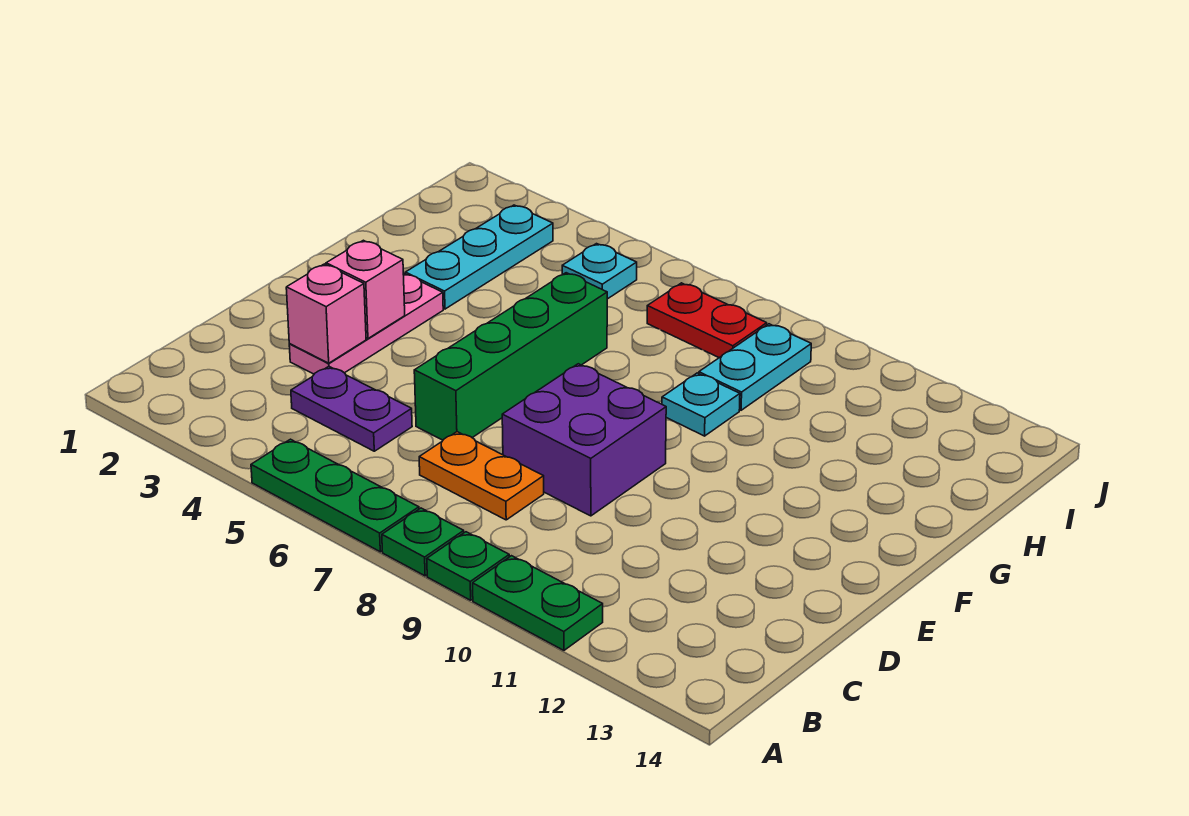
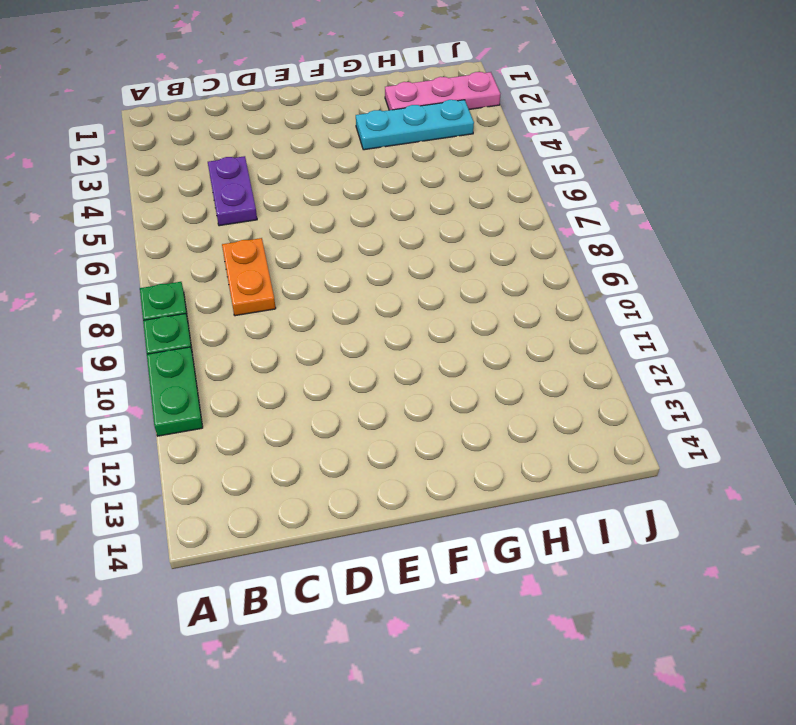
pink 1x3 plate [385,72,500,110] -> pink 1x3 plate moved to [289,273,443,374]
none -> green 1x3 plate [251,439,419,552]
none -> green 1x4 brick [414,273,607,440]
none -> purple 2x2 brick [502,364,666,516]

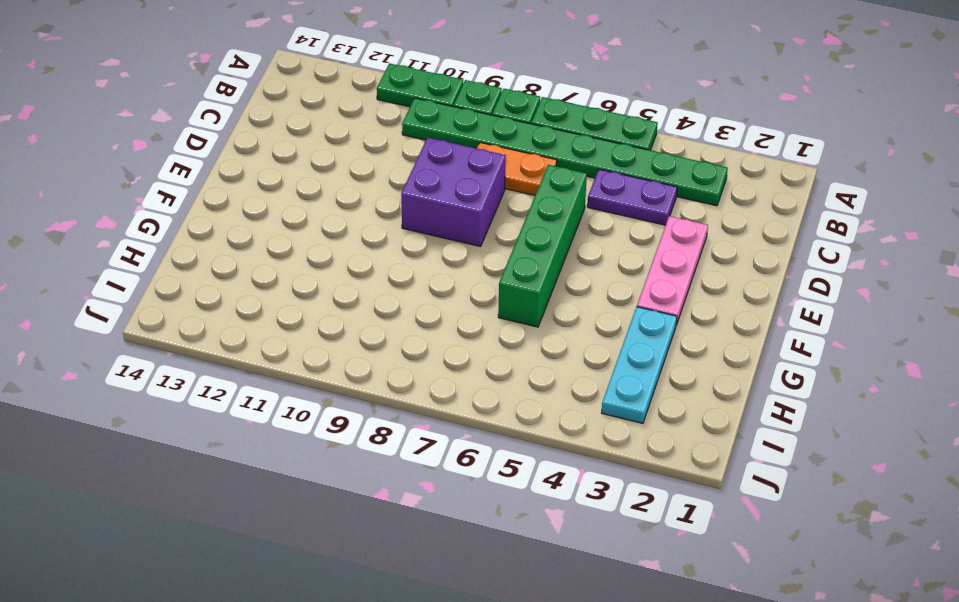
green 1x8 plate [402,98,728,206] -> none
none -> cyan 1x1 plate [662,373,740,436]
none -> cyan 1x2 plate [699,324,811,410]
none -> cyan 1x1 plate [562,244,637,299]

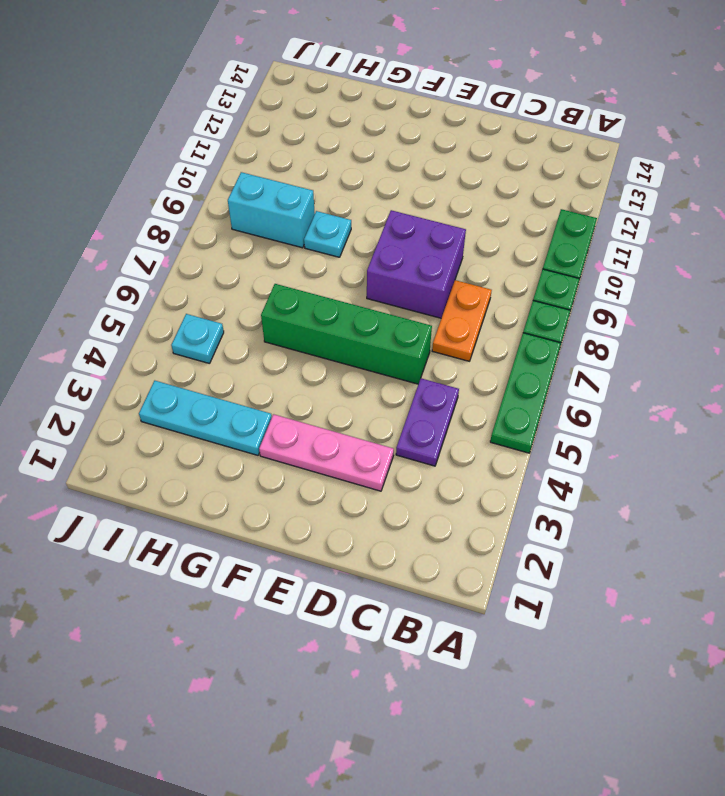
cyan 1x2 brick [228,172,315,248] -> cyan 1x2 plate [699,324,811,410]
none -> red 1x2 plate [647,283,767,358]
none -> pink 1x1 brick [286,264,366,363]
none -> pink 1x1 brick [326,240,405,338]

